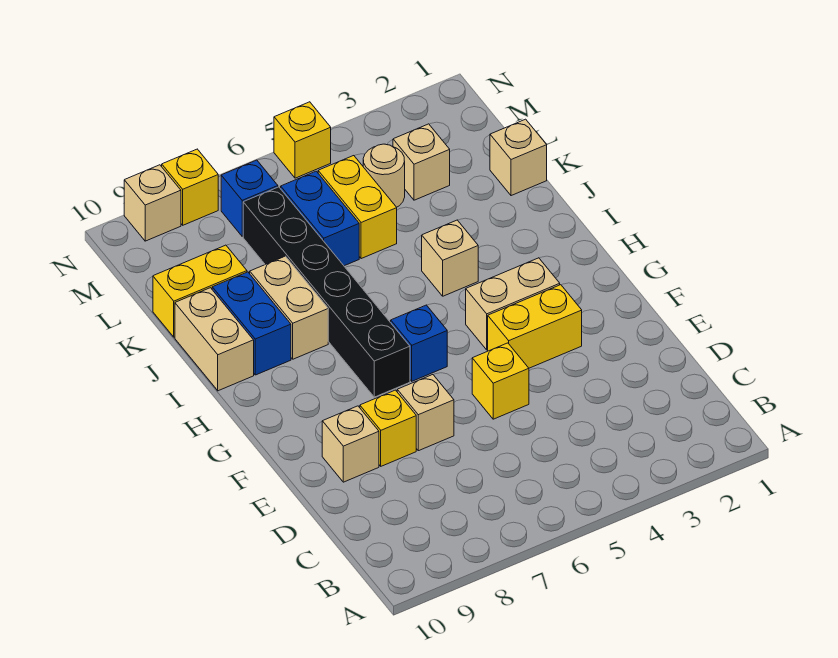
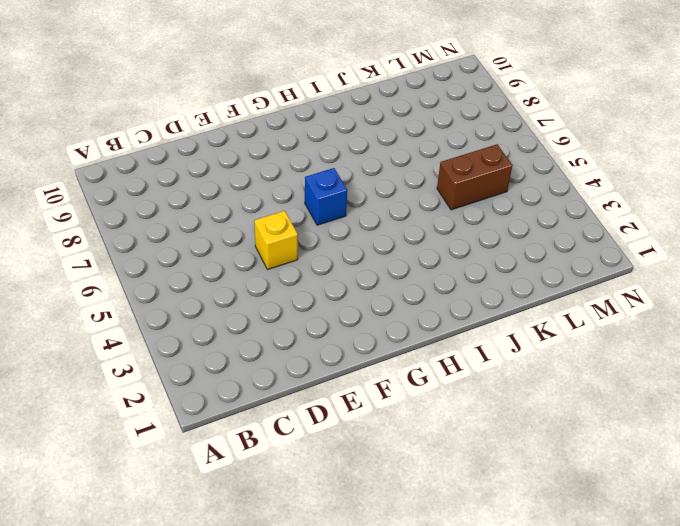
brown 1x2 brick [437,144,512,210] -> yellow 1x2 brick [318,156,397,259]
none -> tan 1x1 brick [397,375,454,451]
none -> yellow 1x1 brick [360,390,416,466]
none -> tan 1x1 brick [322,406,379,482]

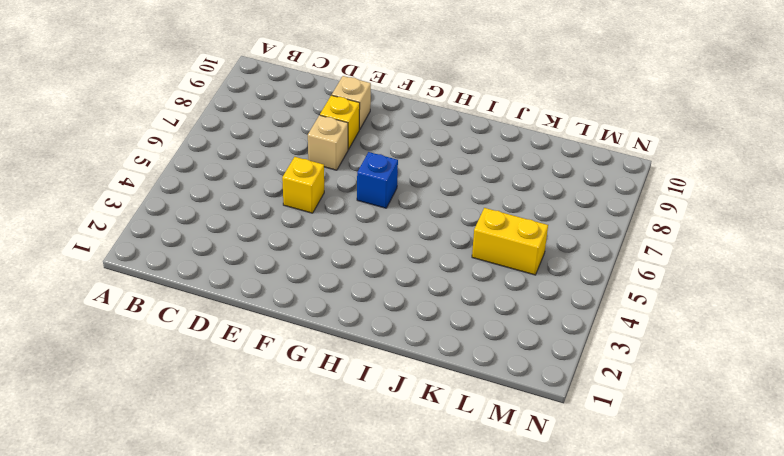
none -> yellow 1x2 brick [488,285,582,368]
none -> tan 1x2 brick [466,258,560,350]
none -> black 1x6 brick [243,187,410,397]

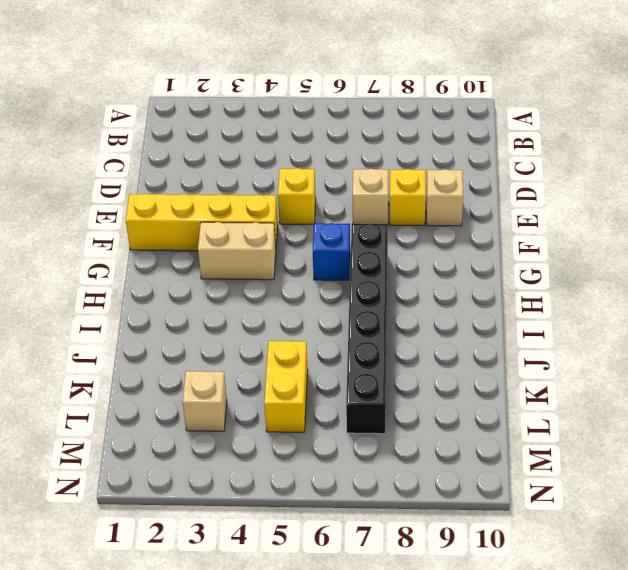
yellow 1x4 brick [126,194,278,251] -> yellow 1x2 brick [488,285,582,368]
none -> tan 1x1 brick [422,220,478,296]
none -> tan 1x2 brick [250,256,328,359]
none -> blue 1x2 brick [212,272,291,375]

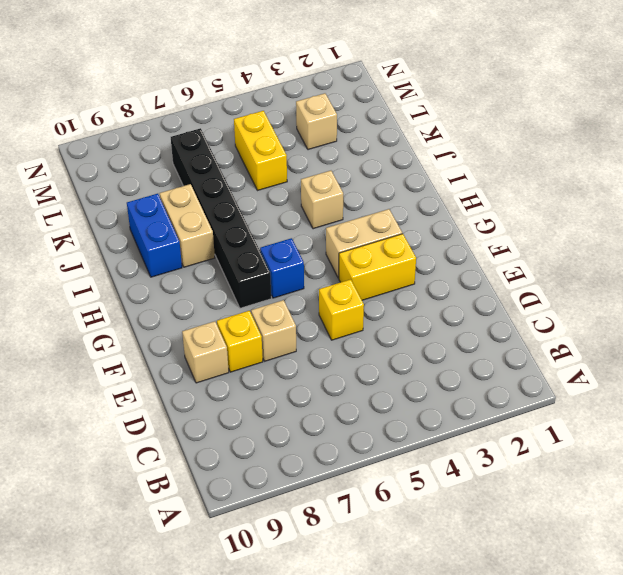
none -> tan 1x2 brick [175,288,254,391]
none -> tan 1x1 brick [490,119,547,196]
none -> blue 1x2 brick [281,171,359,266]

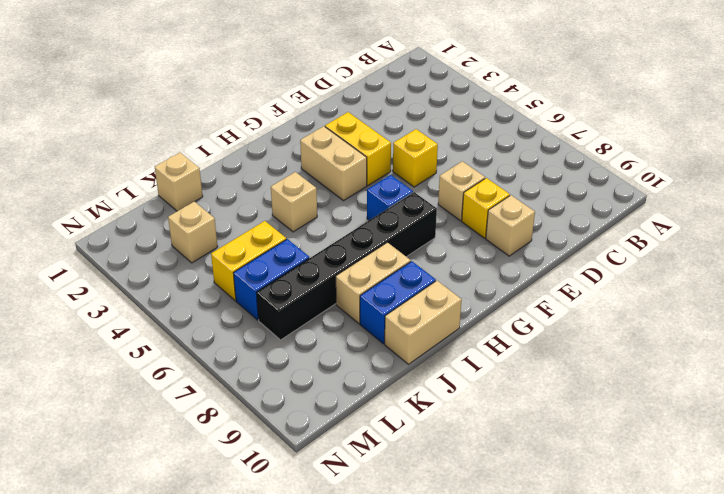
none -> yellow 1x2 brick [153,245,247,337]
none -> tan 1x1 round brick [363,144,405,207]
none -> blue 1x1 brick [221,160,278,236]

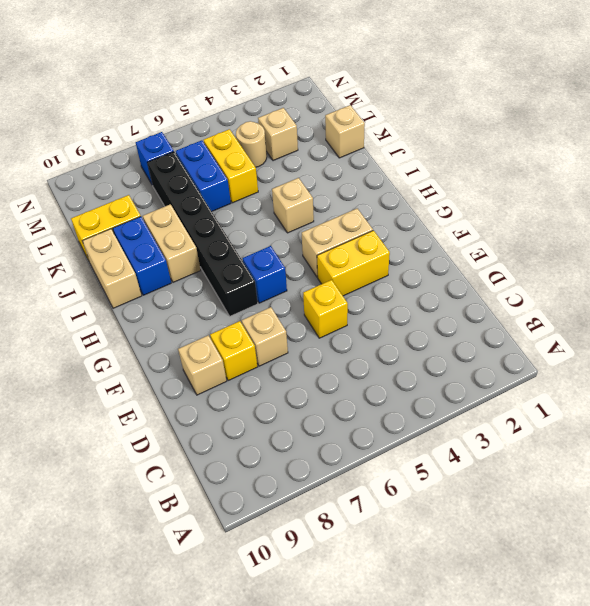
none -> yellow 1x1 brick [274,102,331,178]
none -> yellow 1x1 brick [162,149,218,225]
none -> tan 1x1 brick [124,165,181,241]

